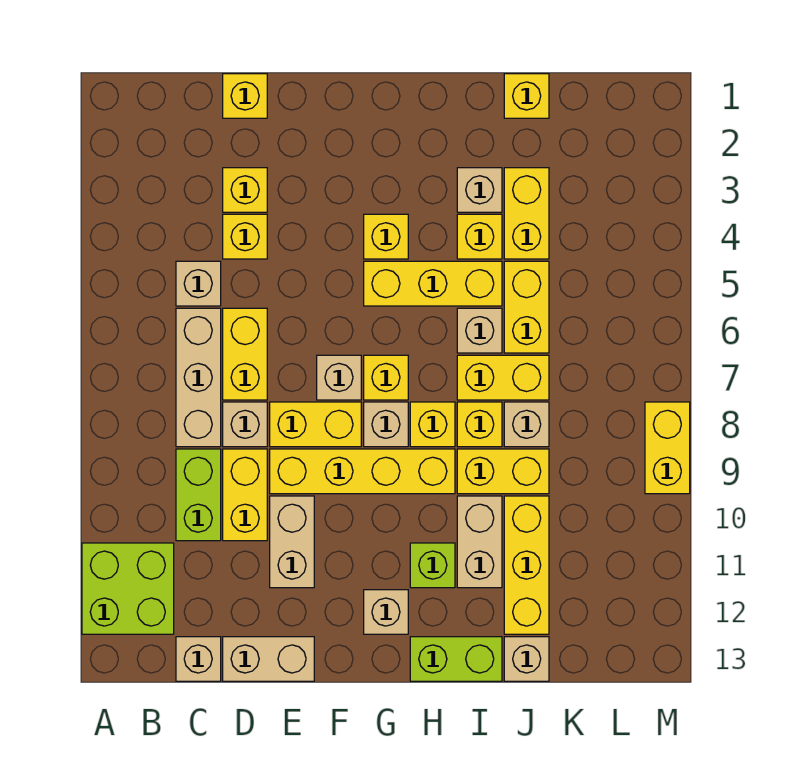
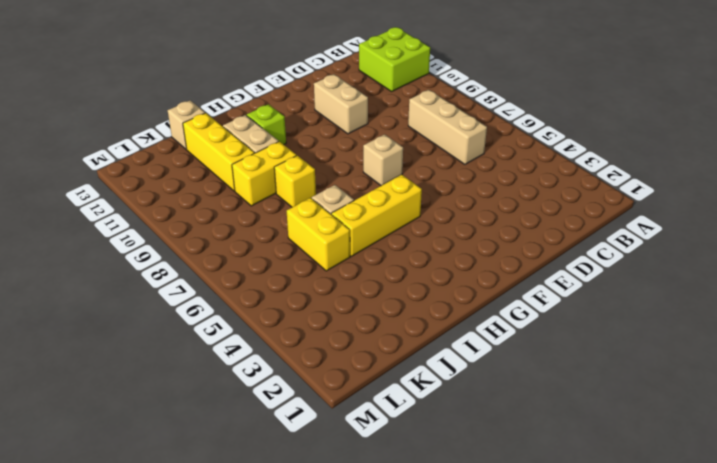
none -> tan 1x1 brick [176,261,221,306]
none -> lime 1x2 brick [176,449,221,541]
none -> tan 1x1 brick [176,637,221,681]
none -> yellow 1x1 brick [223,74,267,118]

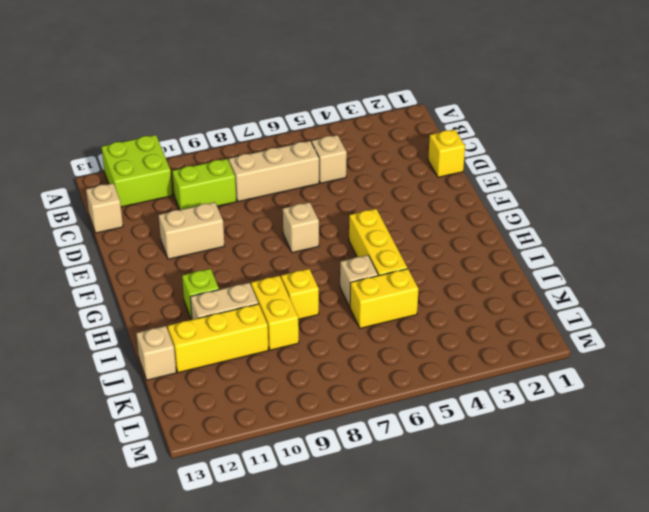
none -> yellow 1x1 brick [223,168,267,212]
none -> yellow 1x1 brick [223,214,267,259]
none -> yellow 1x2 brick [223,308,267,400]
none -> tan 1x1 brick [223,402,267,447]

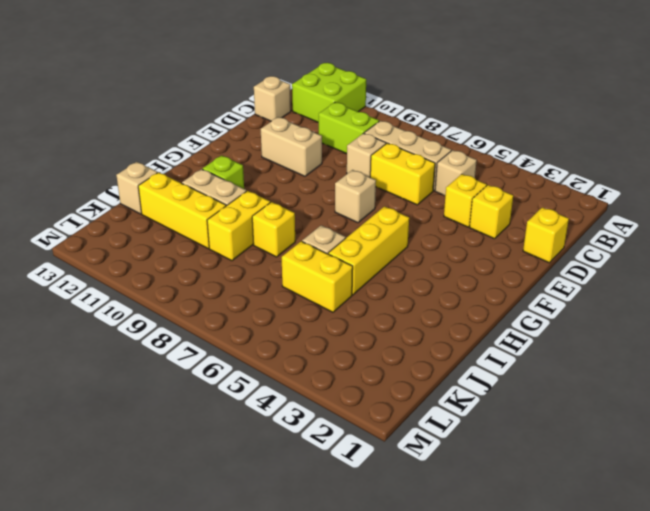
none -> yellow 1x2 brick [223,449,267,541]
none -> tan 1x2 brick [223,637,314,681]
none -> yellow 1x2 brick [270,402,361,447]
none -> yellow 1x4 brick [270,449,455,494]

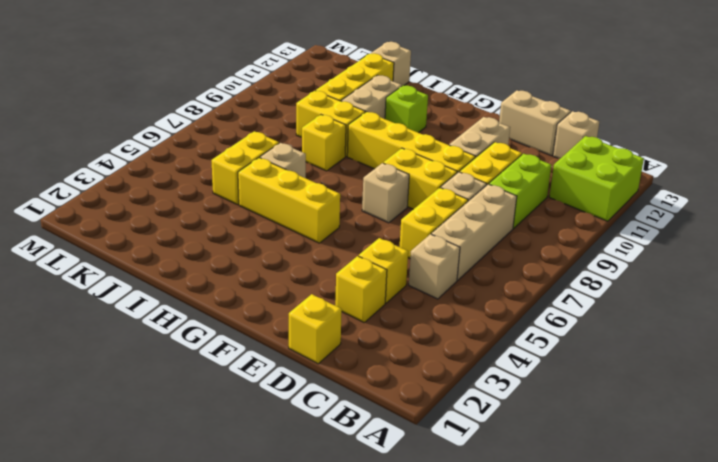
none -> yellow 1x1 brick [364,214,408,259]
none -> yellow 1x1 brick [364,355,408,400]
none -> tan 1x1 brick [364,402,408,447]
none -> tan 1x1 brick [364,590,408,634]

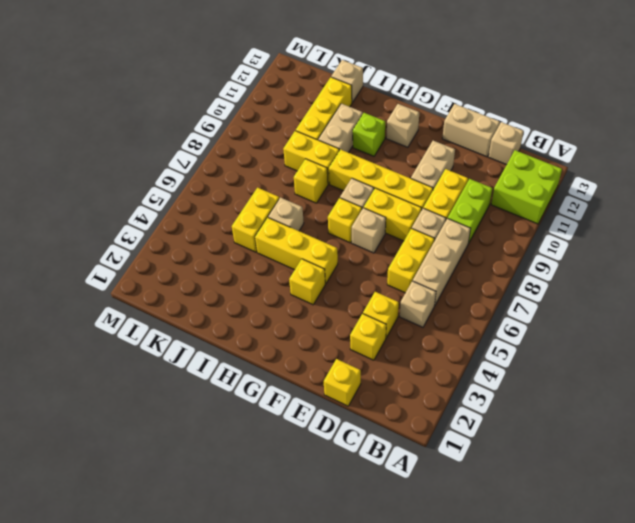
none -> yellow 1x1 brick [410,402,455,447]
none -> lime 1x2 brick [410,637,502,681]
none -> tan 1x1 brick [457,168,502,212]
none -> yellow 1x1 brick [457,214,502,259]

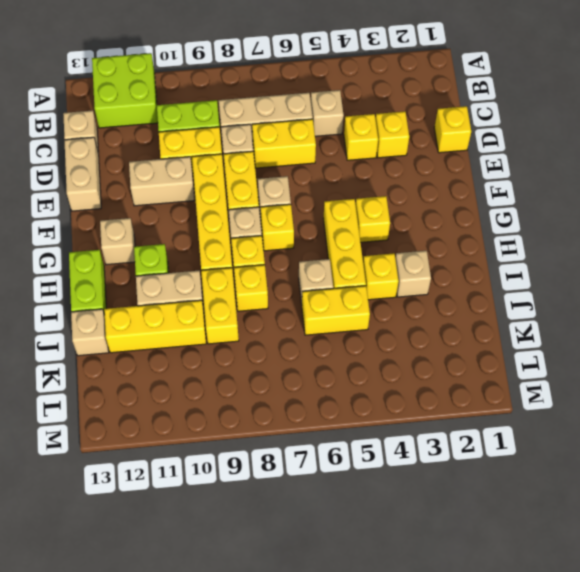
none -> yellow 1x2 brick [457,355,549,400]
none -> yellow 1x1 brick [504,74,549,118]
none -> yellow 1x2 brick [504,168,549,259]
none -> tan 1x1 brick [504,402,549,447]

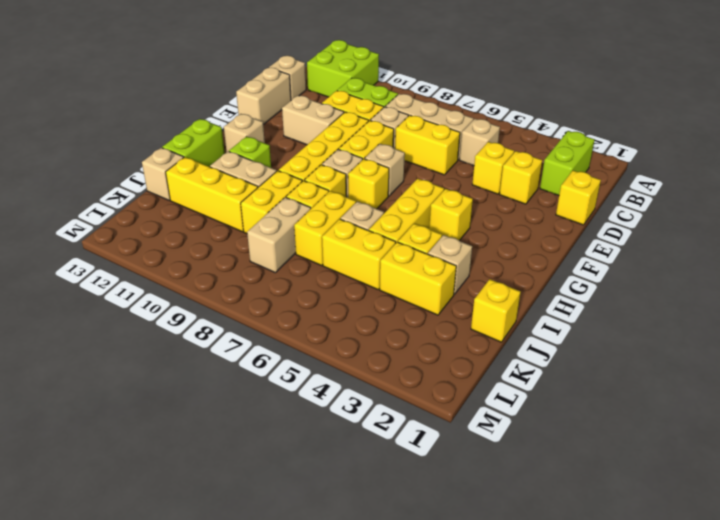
lime 1x2 brick [540,131,594,195] -> none
tan 1x2 brick [247,197,311,273] -> tan 1x1 brick [504,402,549,447]
none -> yellow 1x2 brick [645,402,690,494]

